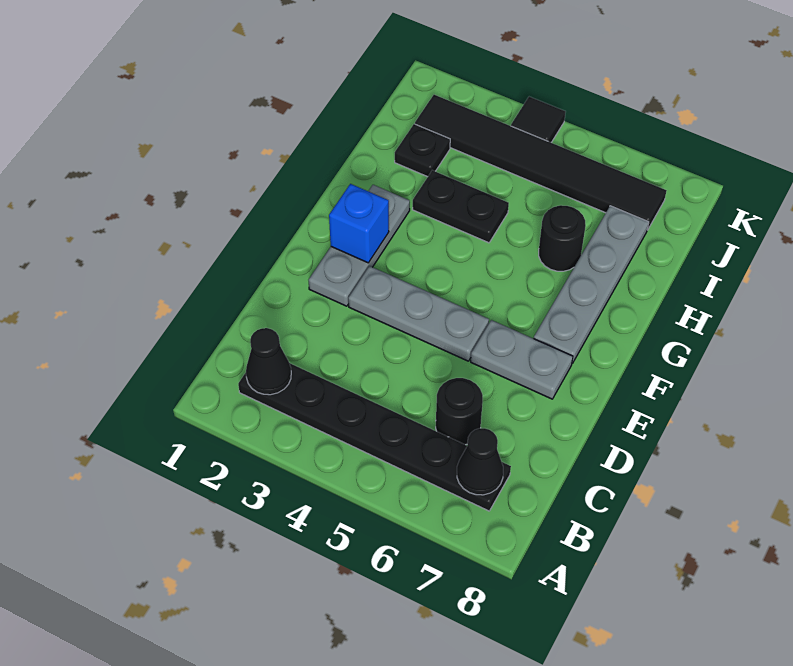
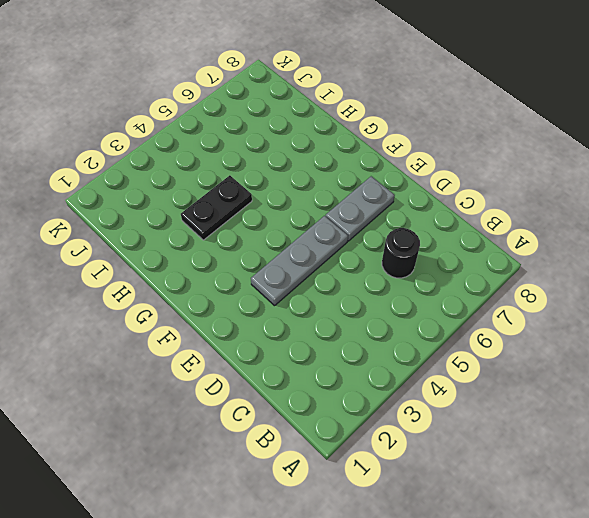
none -> black 1x6 plate [238,363,511,511]
none -> grey 1x3 plate [309,185,410,306]
none -> grey 1x4 plate [534,206,649,363]

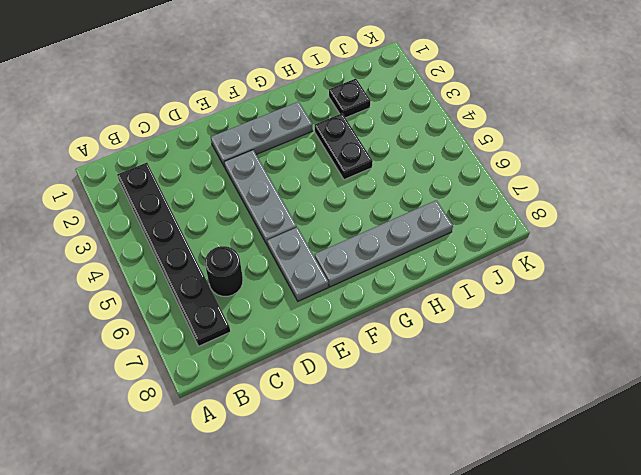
none -> black 1x1 round brick [539,205,586,271]
none -> black 1x6 tile [415,95,667,230]
none -> black 1x1 tile [511,97,565,142]

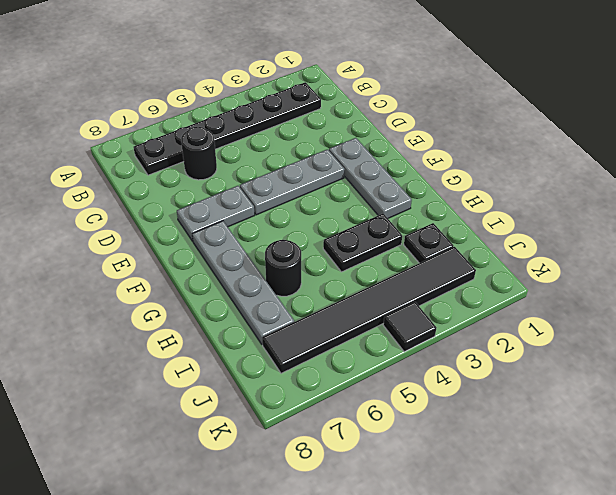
none -> black 1x1 cone [246,328,291,395]
none -> black 1x1 cone [457,428,503,495]
none -> blue 1x1 brick [329,184,389,263]

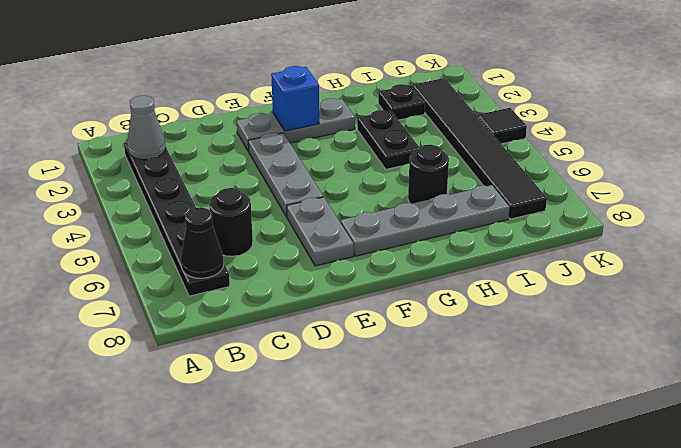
grey 1x1 cone [127,96,166,160] -> black 1x1 cone [246,328,291,395]

